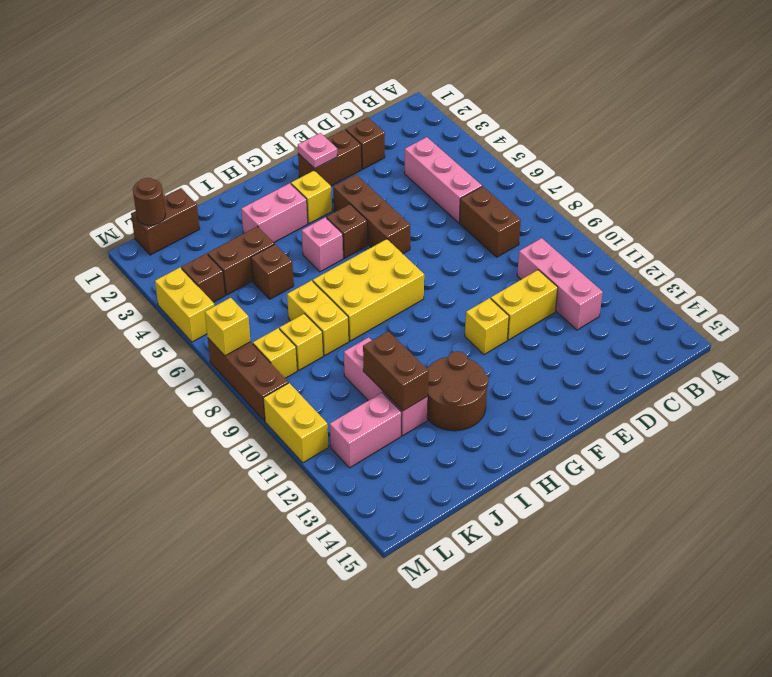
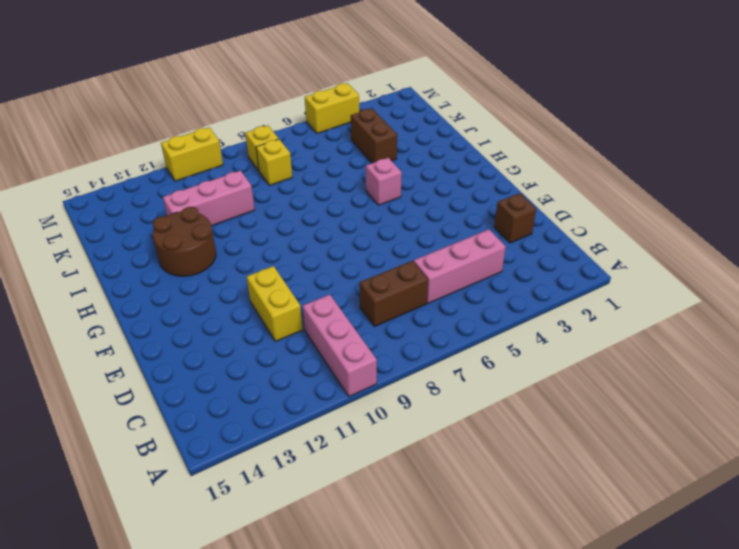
pink 1x3 brick [302,295,377,397] -> pink 1x3 brick turned to [517,238,603,330]
none -> brown 1x2 brick [298,130,362,186]
none -> brown 1x3 brick [333,175,410,254]
none -> yellow 1x1 brick [465,298,509,355]
none -> yellow 1x1 brick [291,171,332,224]

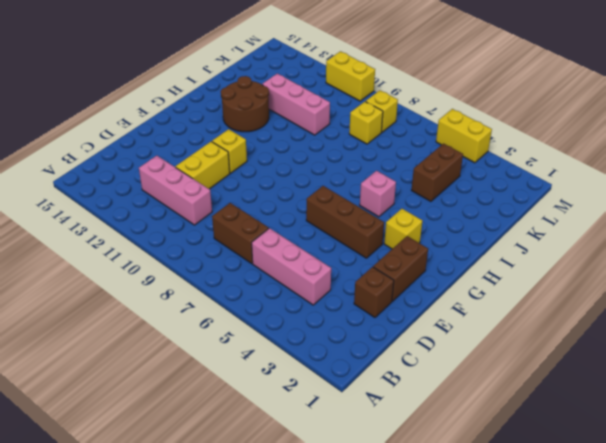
none -> brown 1x1 brick [327,204,368,258]
none -> yellow 2x3 brick [313,239,424,341]
none -> pink 1x2 brick [241,183,308,242]
none -> brown 1x1 brick [251,244,294,299]

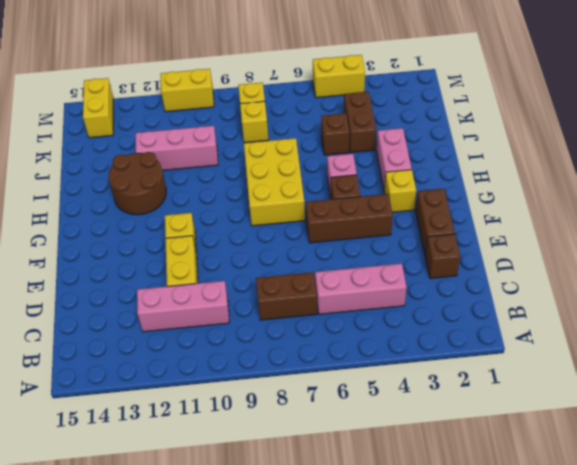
yellow 1x2 brick [83,78,113,138] -> yellow 1x2 brick turned to [287,281,349,355]
none -> brown 1x2 brick [131,188,200,255]
none -> pink 1x2 brick [330,393,402,468]
none -> brown 1x1 brick [181,254,225,302]
none -> brown 1x3 brick [208,338,288,421]

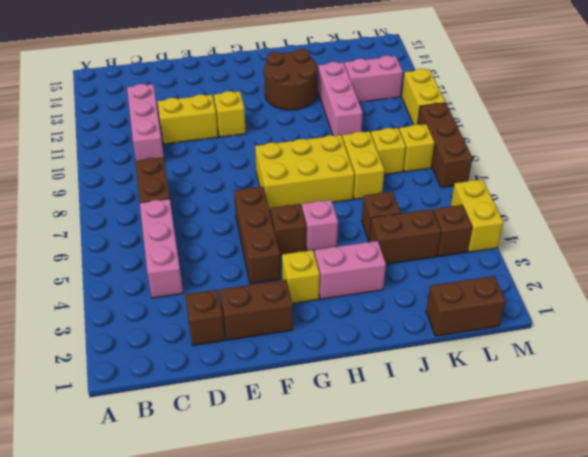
none -> pink 1x1 plate [298,133,338,169]
none -> brown 1x2 brick [363,331,429,411]
none -> brown 1x1 round brick [133,178,166,225]
none -> yellow 1x1 brick [205,298,251,356]

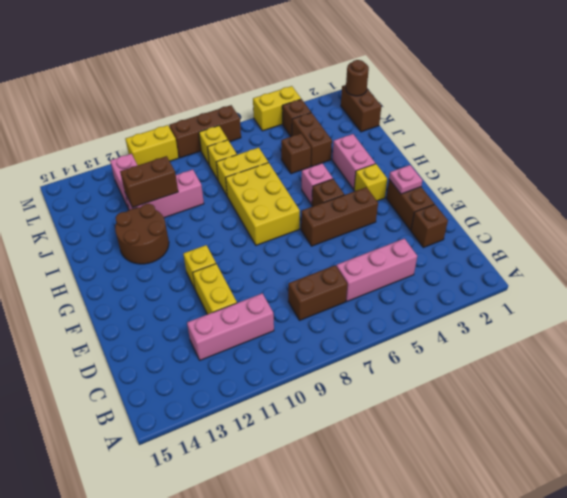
none -> yellow 1x1 brick [205,298,251,356]

